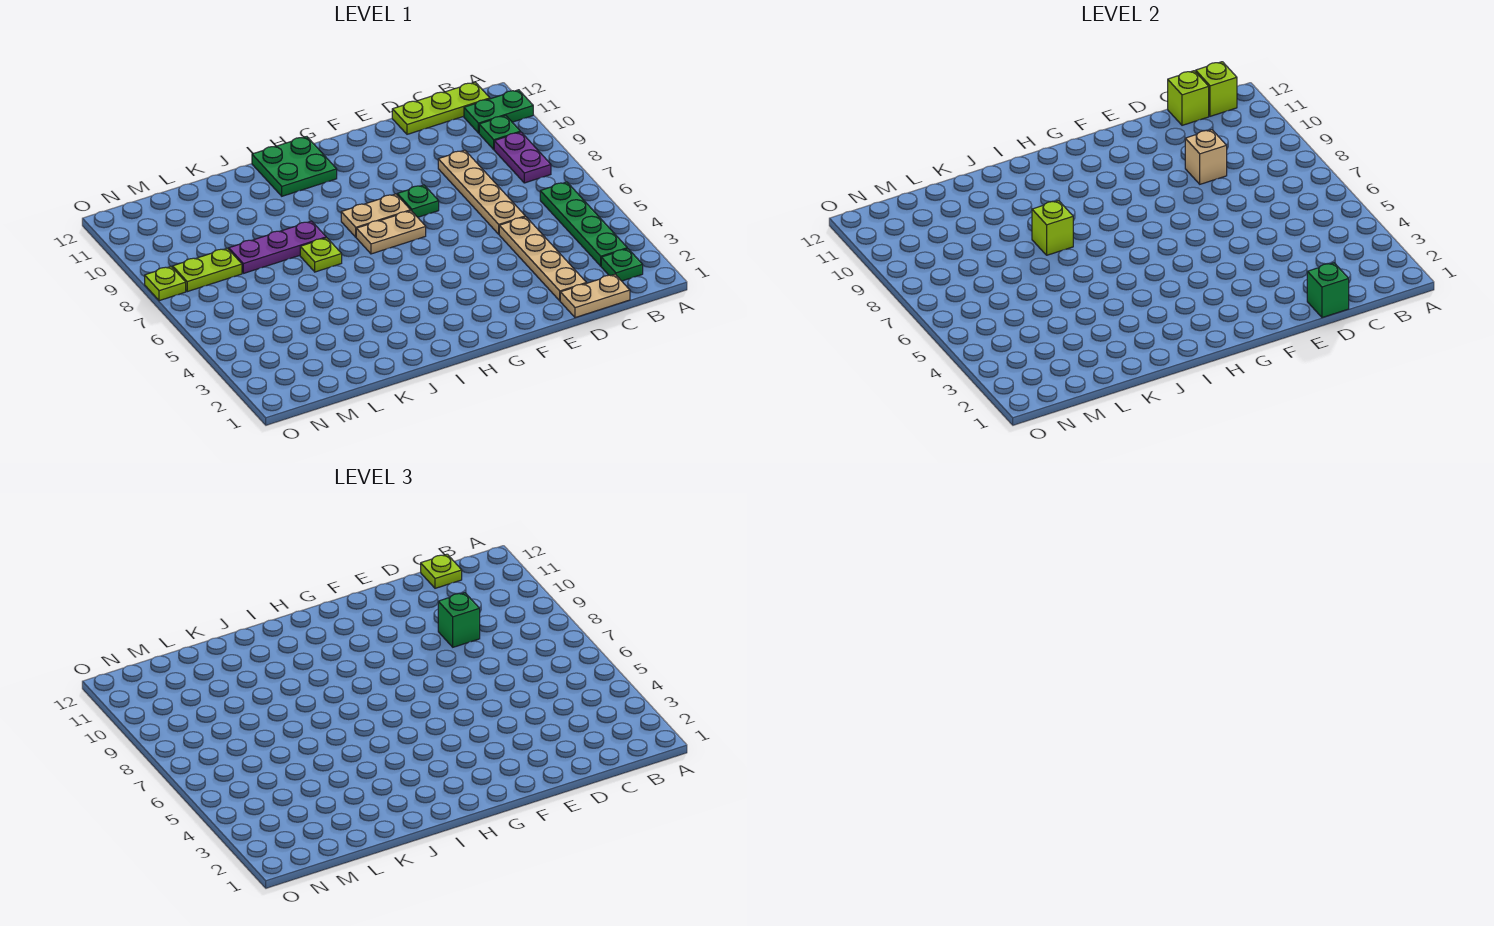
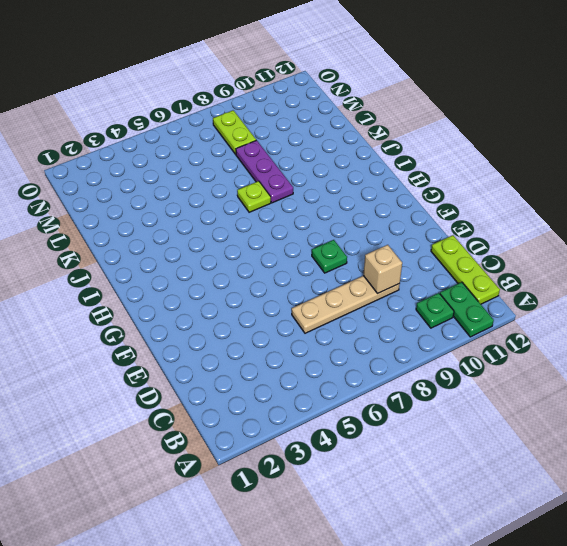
none -> green 1x1 plate [601,249,643,281]
none -> green 1x4 plate [540,182,627,266]
none -> purple 1x2 plate [494,132,551,183]

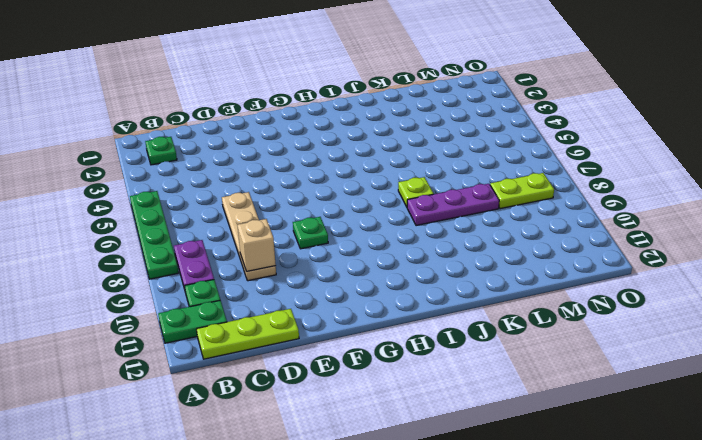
green 1x4 plate [130,191,178,279] -> green 1x4 plate moved to [540,182,627,266]
none -> tan 1x2 plate [560,274,630,318]
none -> tan 1x4 plate [499,217,586,301]
none -> tan 1x2 plate [356,211,426,254]

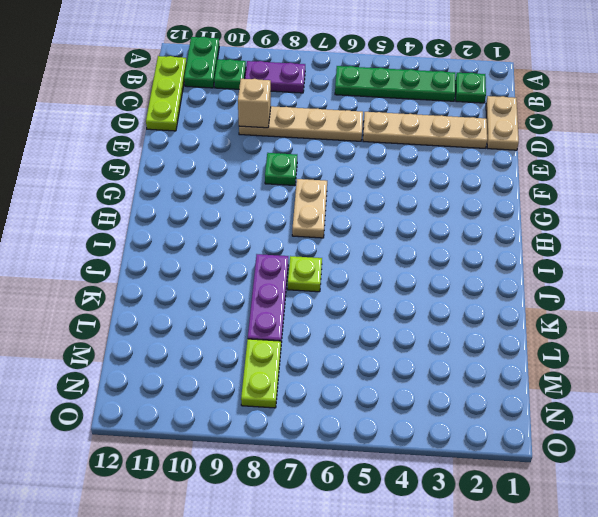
none -> tan 1x2 plate [341,194,411,237]
none -> green 2x2 plate [252,137,337,196]
none -> lime 1x1 plate [145,267,186,301]

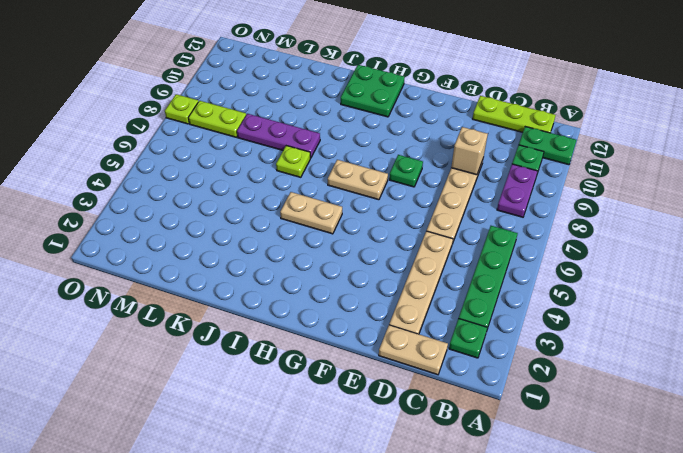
tan 1x2 plate [280,192,342,234] -> tan 1x2 plate moved to [341,194,411,237]
none -> lime 1x1 brick [1196,62,1237,116]
none -> lime 1x1 brick [1168,71,1209,125]
none -> green 1x1 brick [1307,263,1349,318]

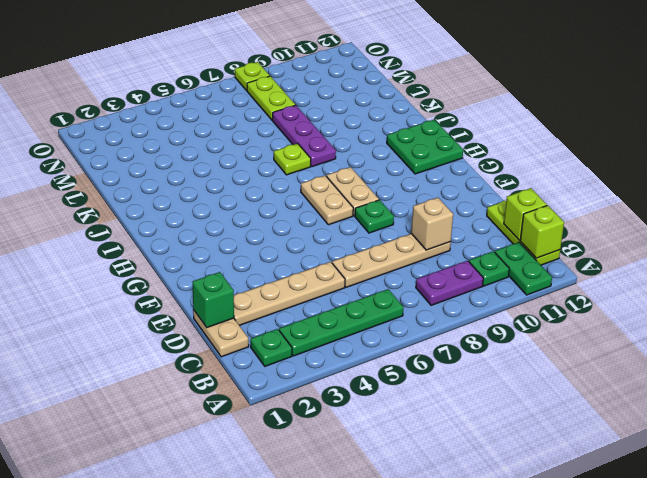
none -> lime 1x1 brick [1032,201,1073,255]
none -> lime 1x1 plate [421,554,462,588]
none -> green 1x1 brick [438,593,480,647]

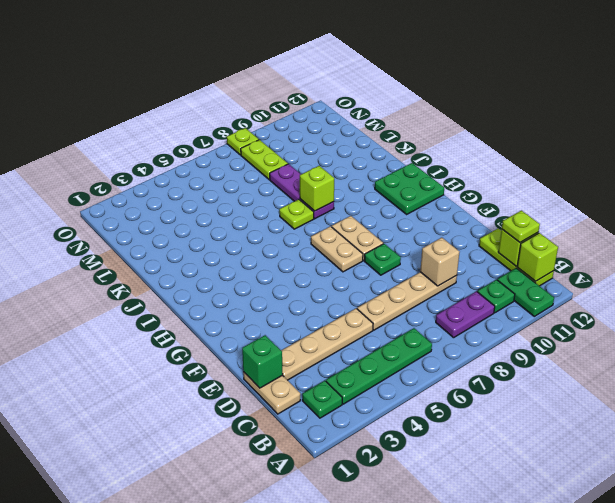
none -> green 1x1 brick [438,593,480,647]

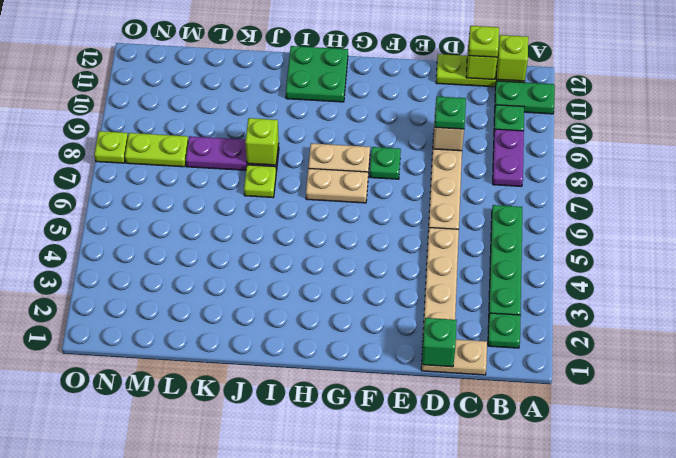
green 1x1 plate [435,96,466,129] -> green 1x1 brick [438,593,480,647]

